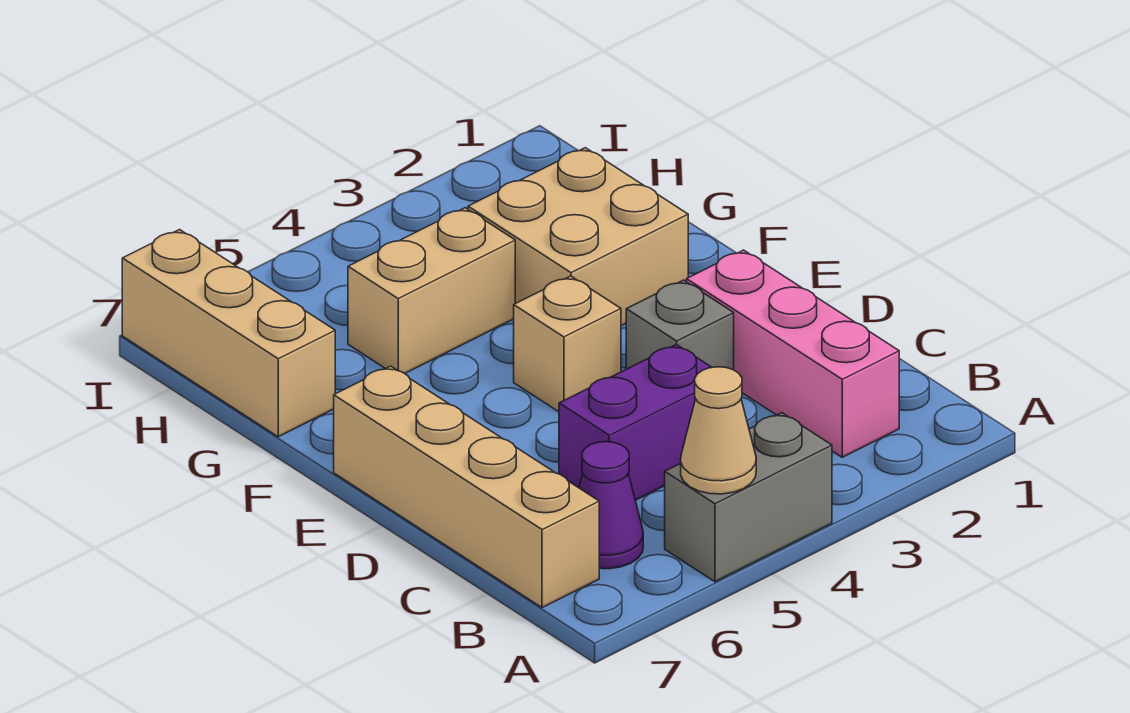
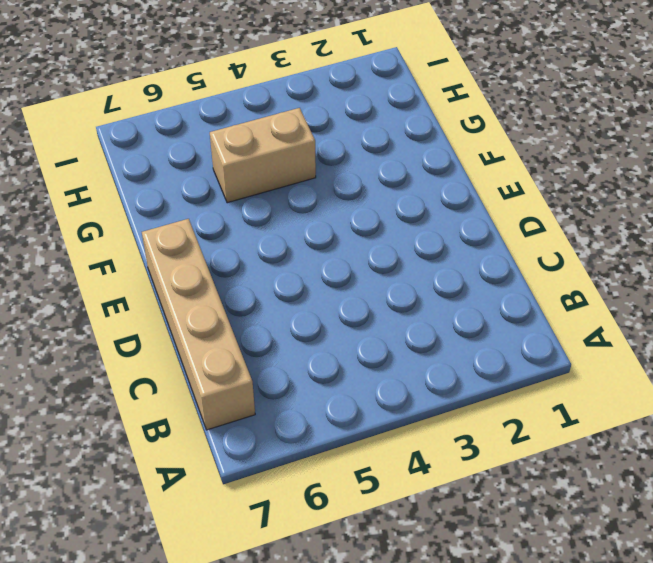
none -> grey 1x2 brick [665,413,832,582]
none -> pink 1x3 brick [686,250,899,457]

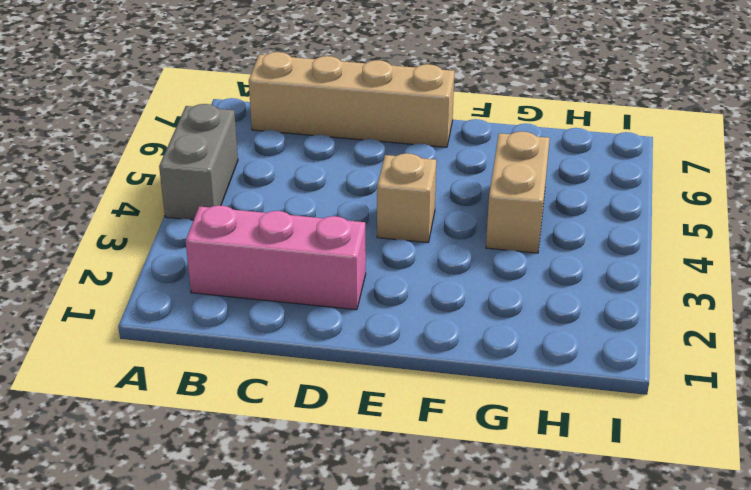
none -> purple 1x1 cone [579,442,643,569]
none -> purple 1x2 brick [559,344,712,500]

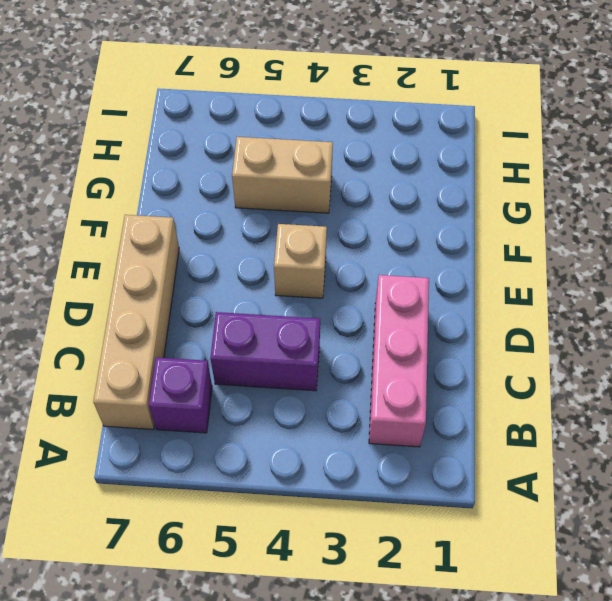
purple 1x1 brick [149,357,212,433] -> purple 1x1 cone [579,442,643,569]
none -> grey 1x2 brick [665,413,832,582]
none -> grey 1x1 brick [626,280,734,370]

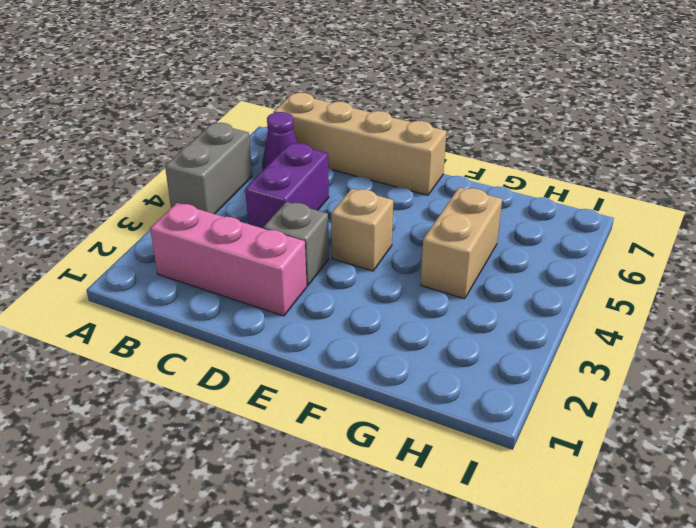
none -> tan 2x2 brick [468,148,688,326]
none -> tan 1x3 brick [122,230,335,437]

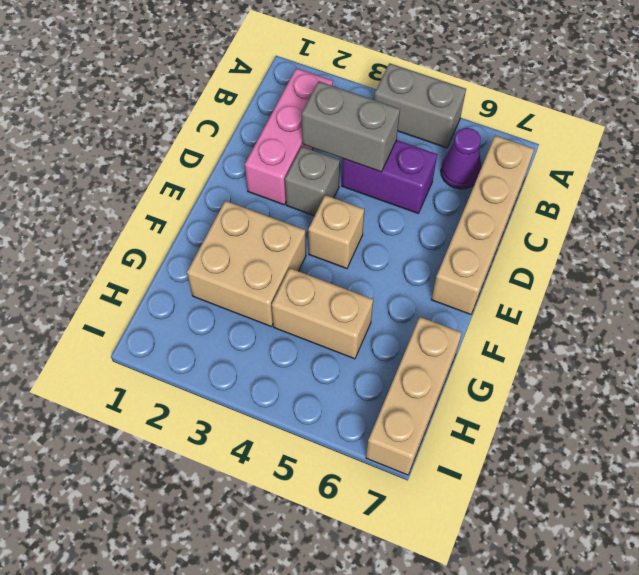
grey 1x2 brick [302,81,400,172] -> none
none -> tan 1x1 cone [681,367,756,494]

